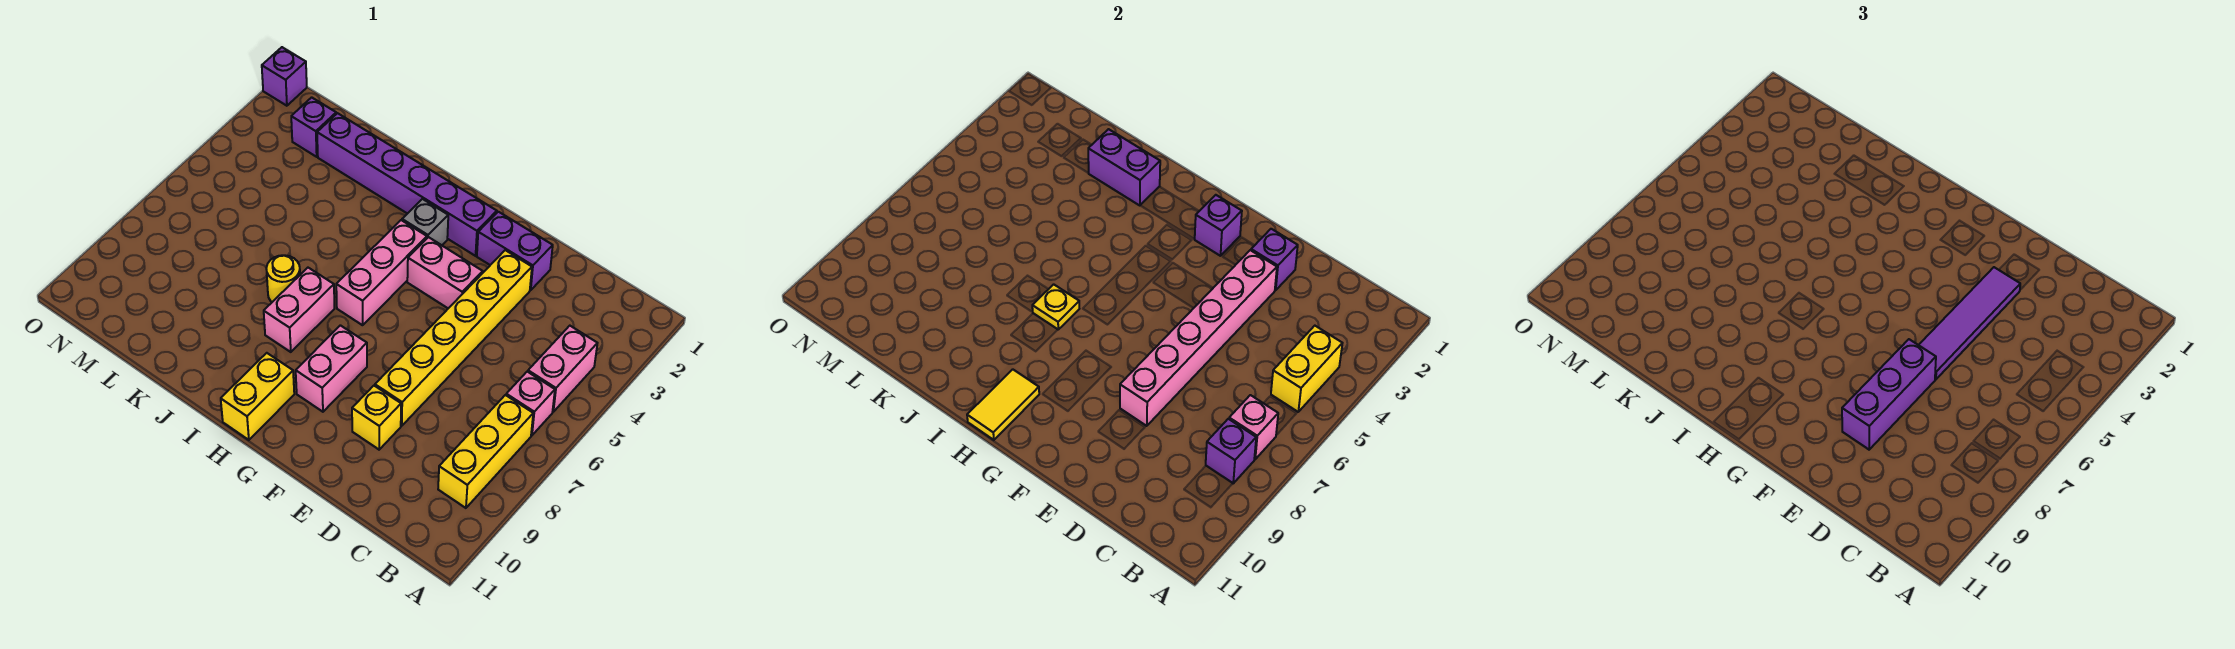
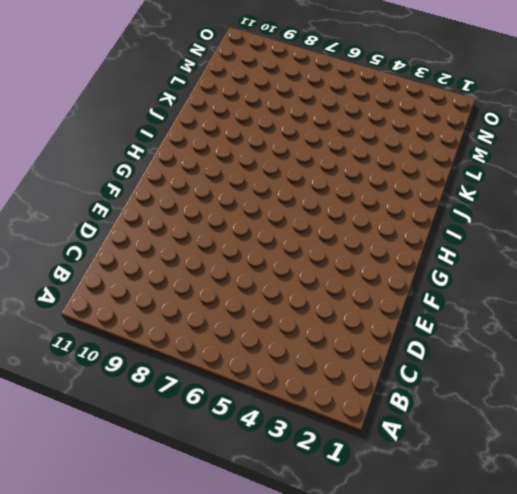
none -> pink 1x2 brick [528,326,597,412]
none -> pink 1x1 brick [506,372,555,435]
none -> yellow 1x3 brick [438,395,533,508]

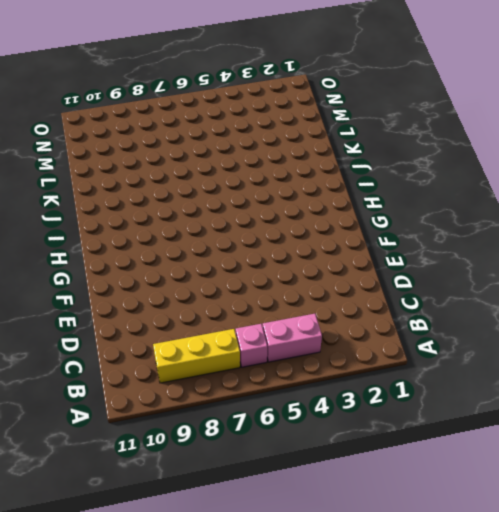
none -> purple 1x2 brick [477,212,553,290]
none -> yellow 1x6 brick [375,250,532,426]
none -> yellow 1x1 brick [352,386,401,450]

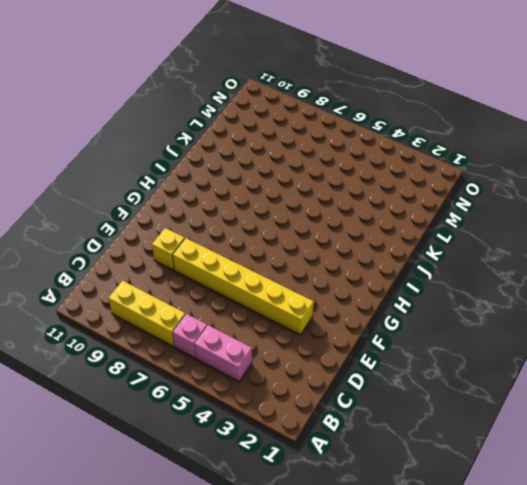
none -> purple 1x2 brick [477,212,553,290]
none -> pink 1x2 brick [407,237,483,308]
none -> purple 1x6 brick [317,113,497,256]

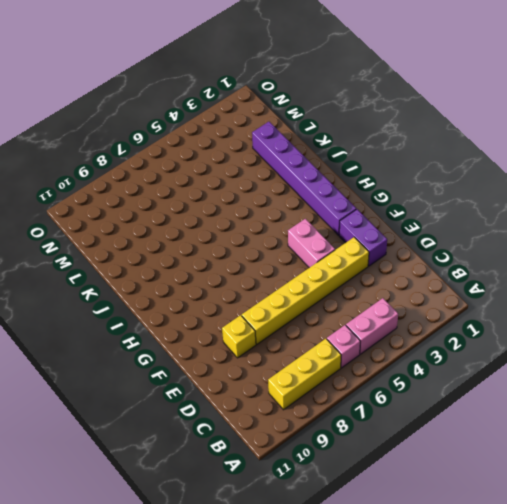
none -> pink 1x2 brick [296,325,367,412]
none -> grey 1x1 brick [402,199,448,245]
none -> pink 1x3 brick [336,220,427,325]

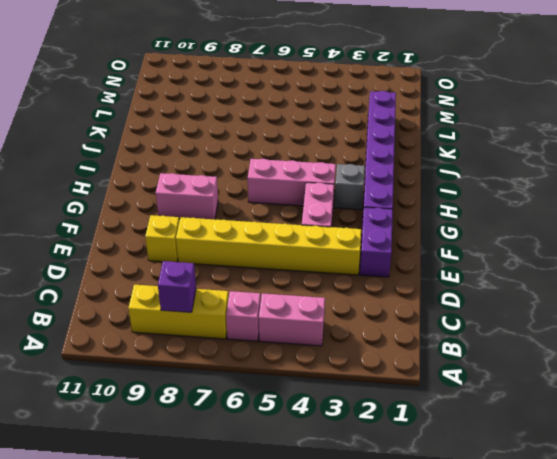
none -> yellow 1x2 brick [221,353,294,440]
none -> pink 1x2 brick [264,268,334,352]
none -> yellow 1x1 round brick [266,255,300,302]

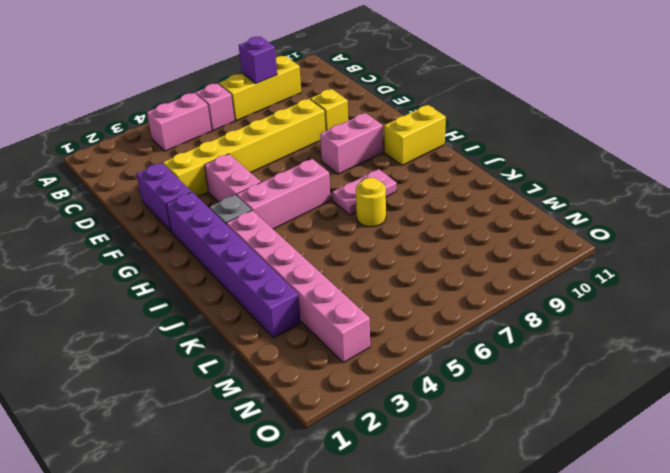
pink 1x6 brick [226,210,370,363] -> pink 1x6 brick turned to [1120,250,1277,426]
pink 1x2 plate [332,169,397,215] -> pink 1x2 brick [264,268,334,352]
none -> purple 1x1 brick [291,97,336,157]
none -> purple 1x1 brick [262,47,307,106]
none -> yellow 1x2 brick [1271,326,1342,412]

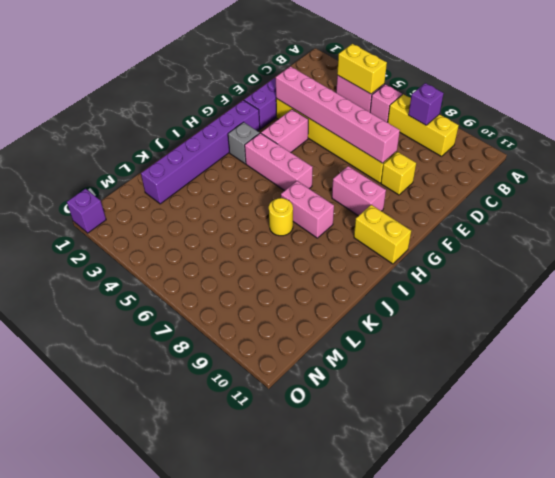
none -> purple 1x1 brick [291,97,336,157]
none -> pink 1x1 brick [1229,395,1278,459]
none -> purple 1x1 brick [1251,229,1298,290]

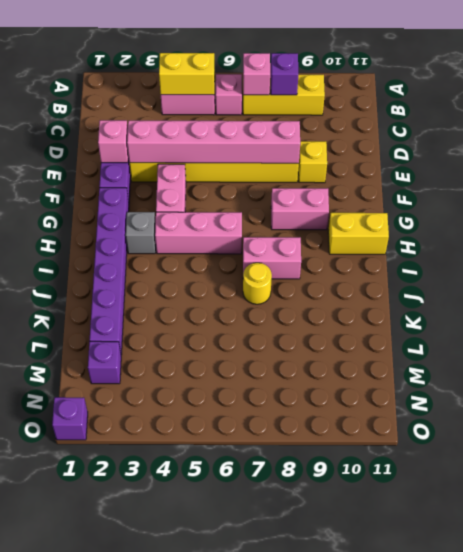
pink 1x1 brick [98,120,128,163] -> purple 1x1 brick [1251,229,1298,290]
none -> purple 1x1 brick [1195,195,1242,256]
none -> yellow 1x2 tile [967,369,1039,440]
none -> yellow 1x1 plate [1032,284,1079,329]

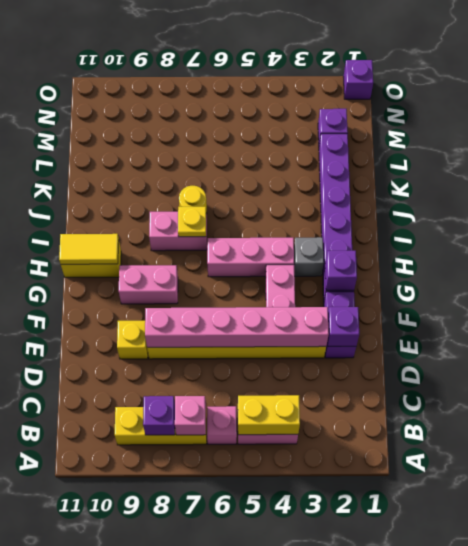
none -> purple 1x2 brick [1088,129,1160,206]
none -> purple 1x4 tile [1919,267,2020,379]
none -> purple 1x3 brick [1842,339,1936,450]

